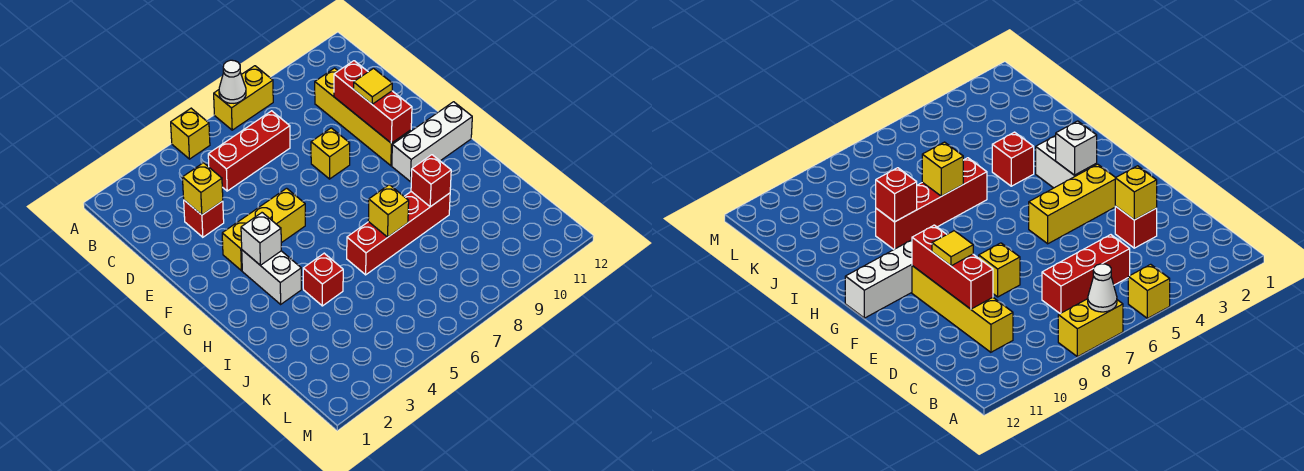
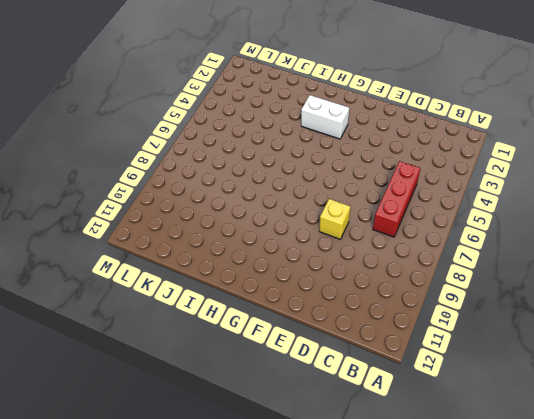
none -> yellow 1x1 brick [171,108,210,159]
none -> yellow 1x2 brick [214,66,273,130]
none -> yellow 1x4 brick [315,68,411,166]

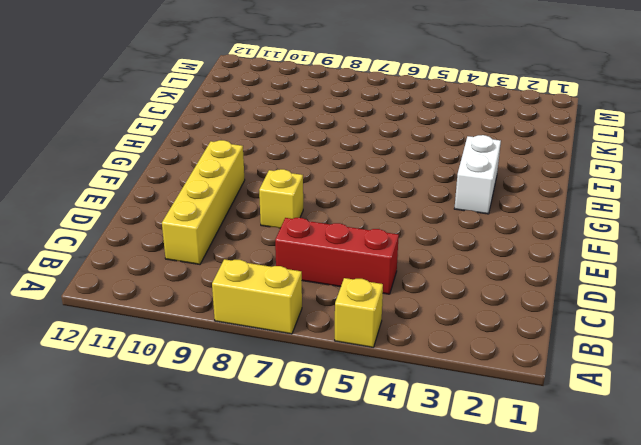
none -> red 1x1 brick [184,200,224,237]
none -> yellow 1x3 brick [222,188,305,271]
none -> white 1x3 brick [392,102,472,182]

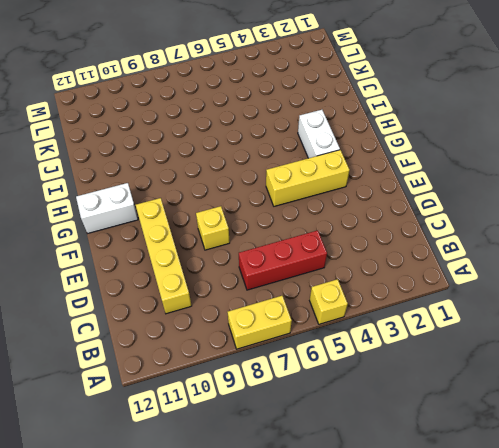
white 1x2 brick [76,183,138,233] -> white 1x3 brick [392,102,472,182]
none -> red 1x1 brick [184,200,224,237]
none -> red 1x1 brick [303,253,343,306]
none -> red 1x4 brick [347,192,450,275]

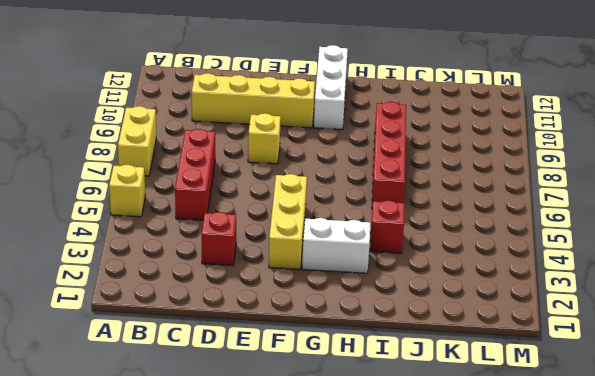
none -> white 1x1 cone [219,60,246,103]
none -> yellow 1x1 brick [182,163,223,215]
none -> red 1x3 brick [334,61,412,143]

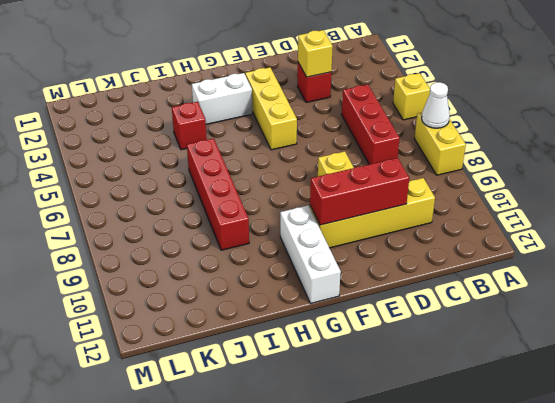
none -> white 1x1 brick [241,213,281,265]
none -> yellow 1x1 brick [368,185,409,237]
none -> red 1x1 brick [411,155,451,207]

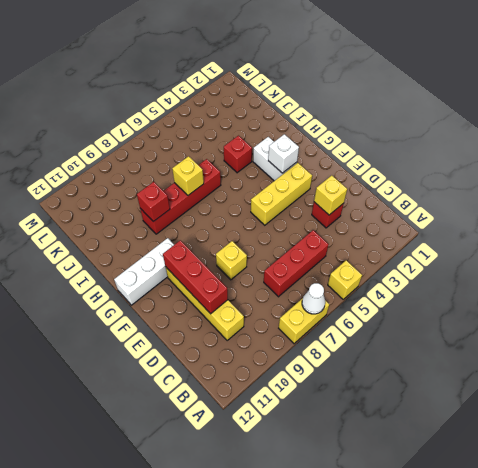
none -> yellow 1x1 tile [353,68,392,104]

